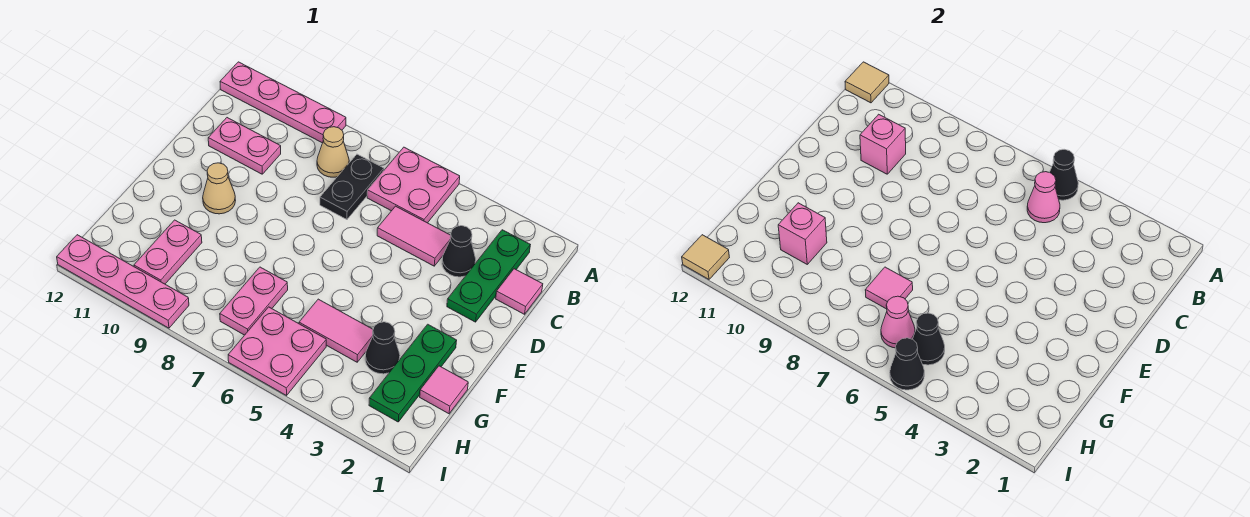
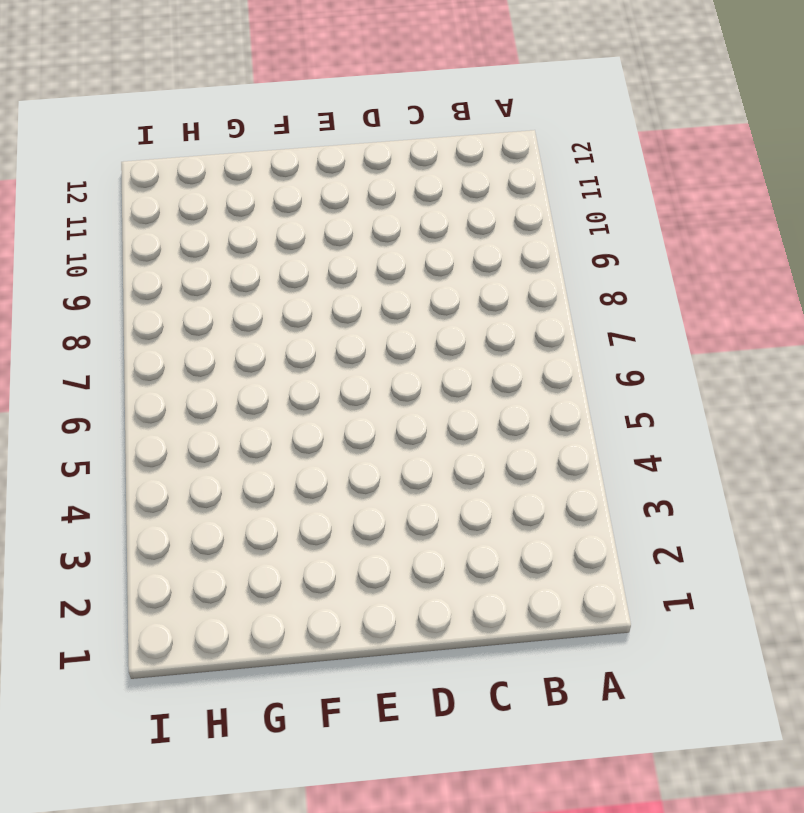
none -> pink 2x2 plate [367,147,460,223]
none -> pink 1x4 plate [220,62,346,143]
none -> green 1x3 plate [447,230,530,322]

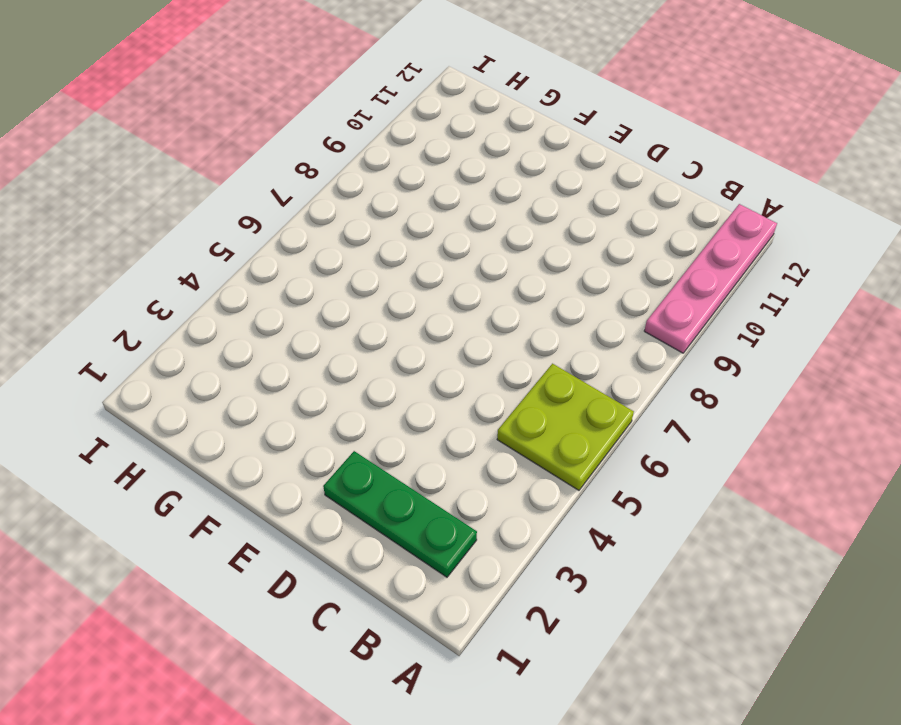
lime 2x2 plate [497,364,634,490] -> pink 2x2 plate [367,147,460,223]
none -> black 1x2 plate [320,154,384,219]
none -> tan 1x1 cone [317,127,349,177]
none -> pink 1x1 tile [496,269,543,314]

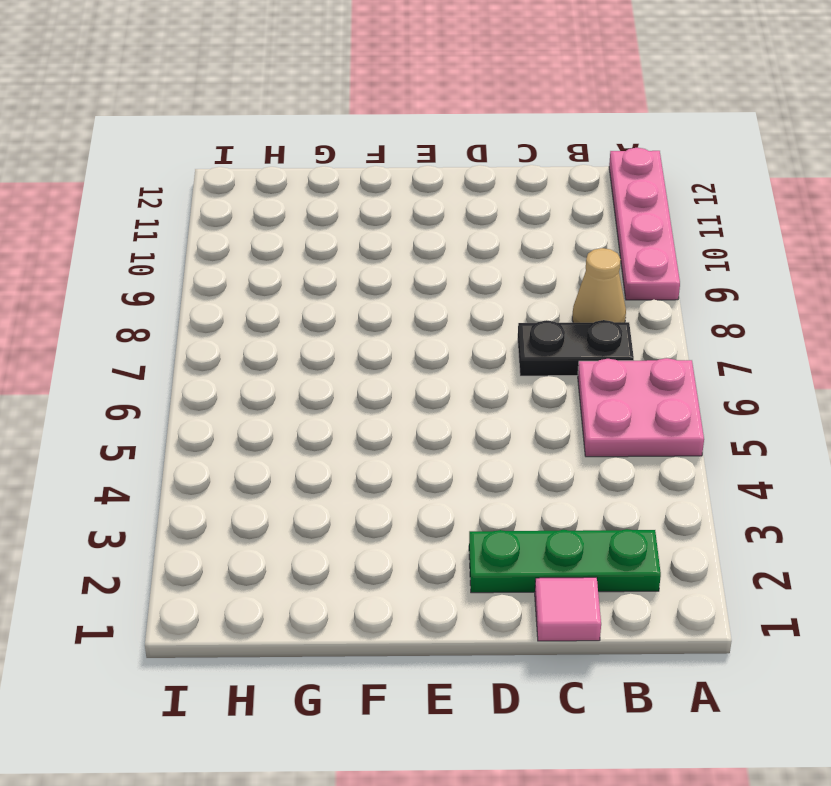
none -> black 1x1 cone [442,226,476,277]
none -> pink 1x2 tile [377,206,451,266]
none -> pink 1x2 plate [208,118,281,174]

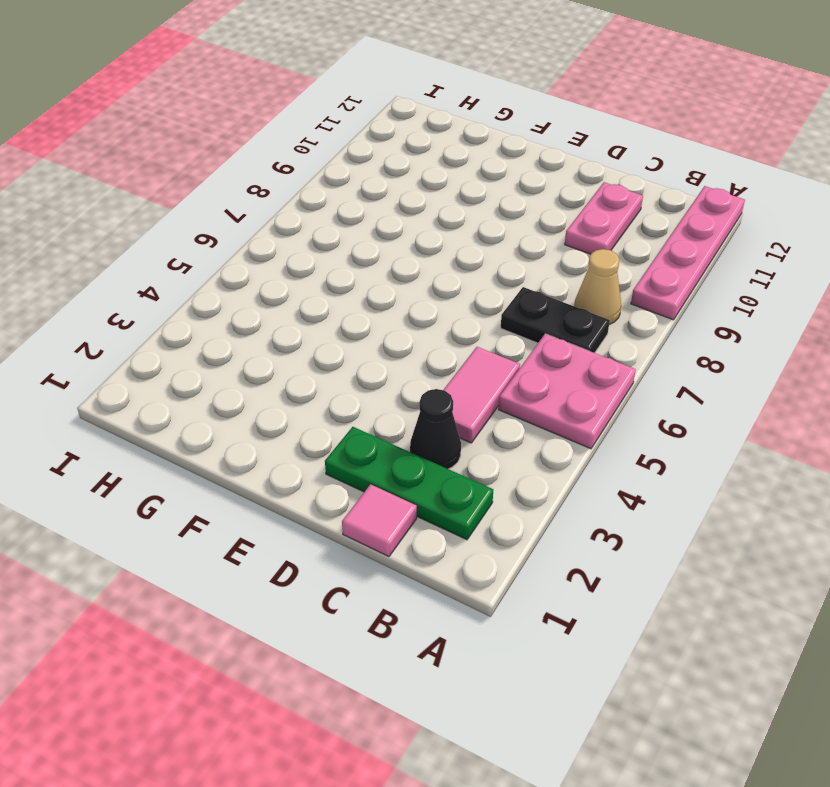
none -> tan 1x1 cone [203,163,236,214]
none -> green 1x3 plate [369,324,457,422]
none -> pink 1x1 tile [420,366,468,414]

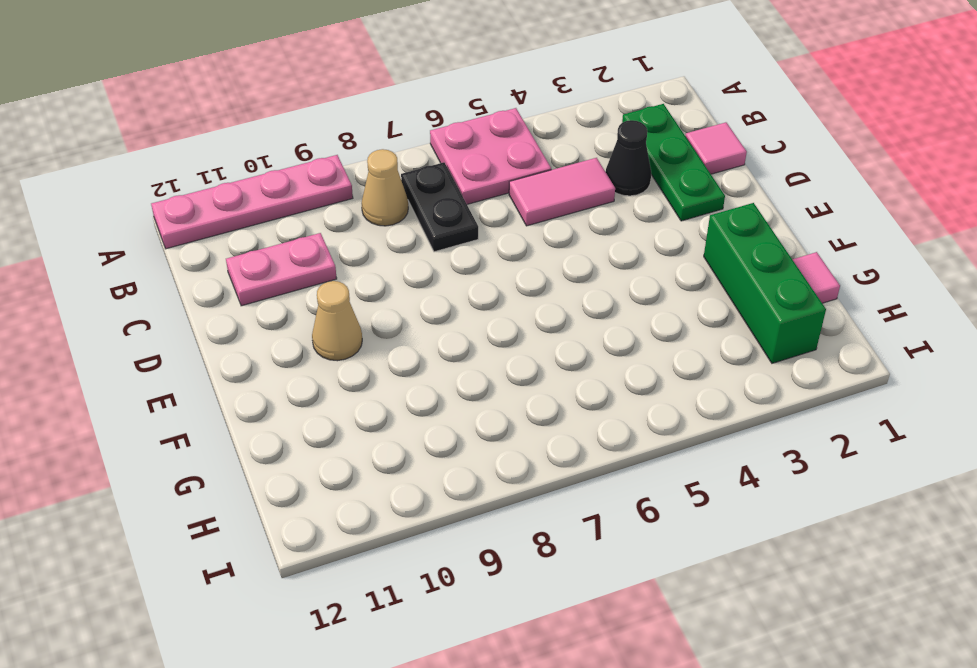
green 1x3 brick [704,203,826,363] -> green 1x3 plate [369,324,457,422]
none -> black 1x1 cone [365,322,400,374]
none -> pink 1x2 tile [299,299,373,362]
none -> pink 1x2 plate [220,267,288,335]

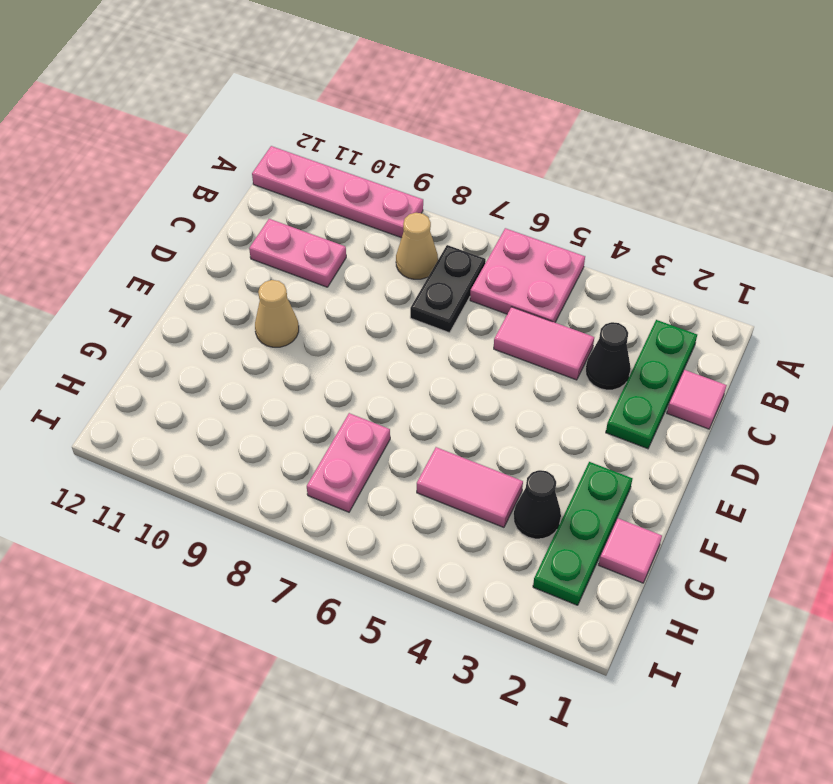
none -> pink 1x2 plate [134,220,202,284]
none -> pink 2x2 plate [228,307,326,396]
none -> pink 1x4 plate [57,235,189,328]

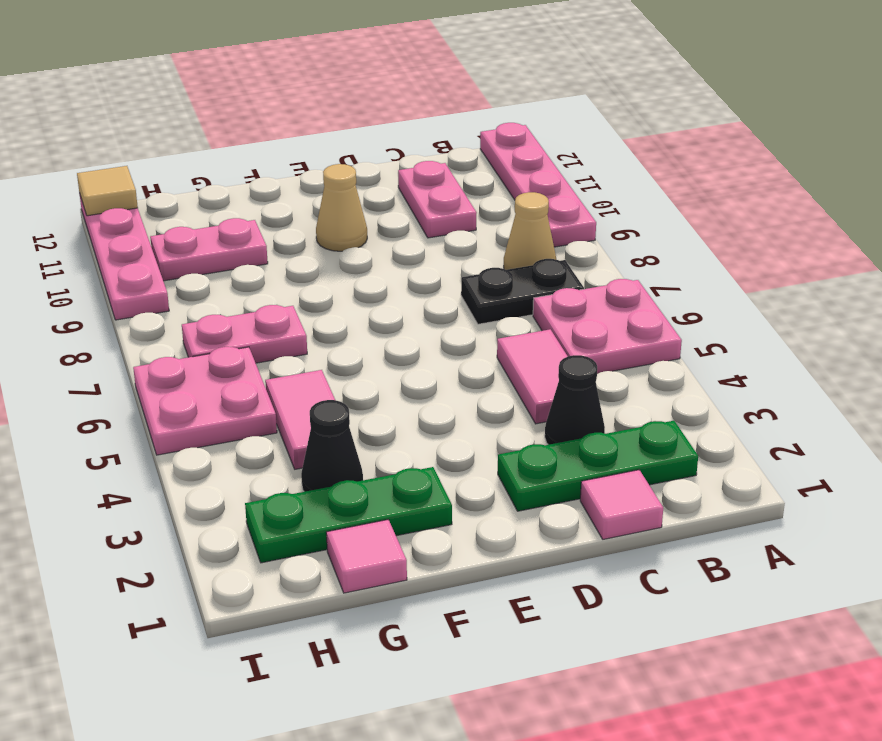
none -> black 1x1 cone [1049,149,1078,200]
none -> tan 1x1 tile [845,62,889,103]
none -> pink 1x1 cone [1027,172,1060,223]

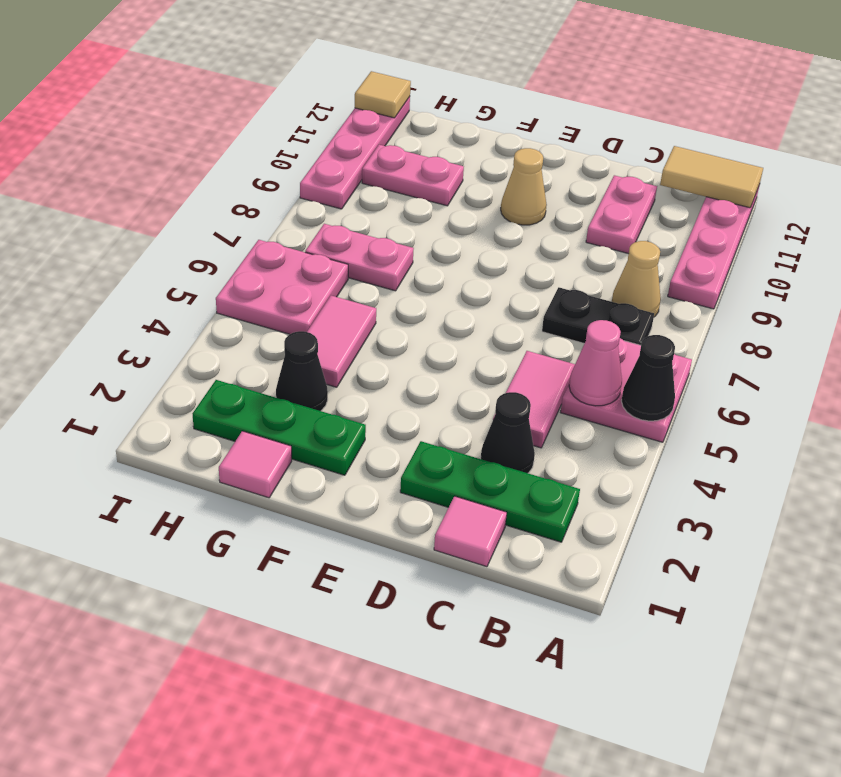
tan 1x2 tile [660,146,763,208] -> tan 1x1 tile [845,62,889,103]
none -> pink 1x1 brick [860,114,906,174]
none -> pink 1x1 tile [865,267,913,309]
none -> pink 1x1 brick [778,203,827,264]

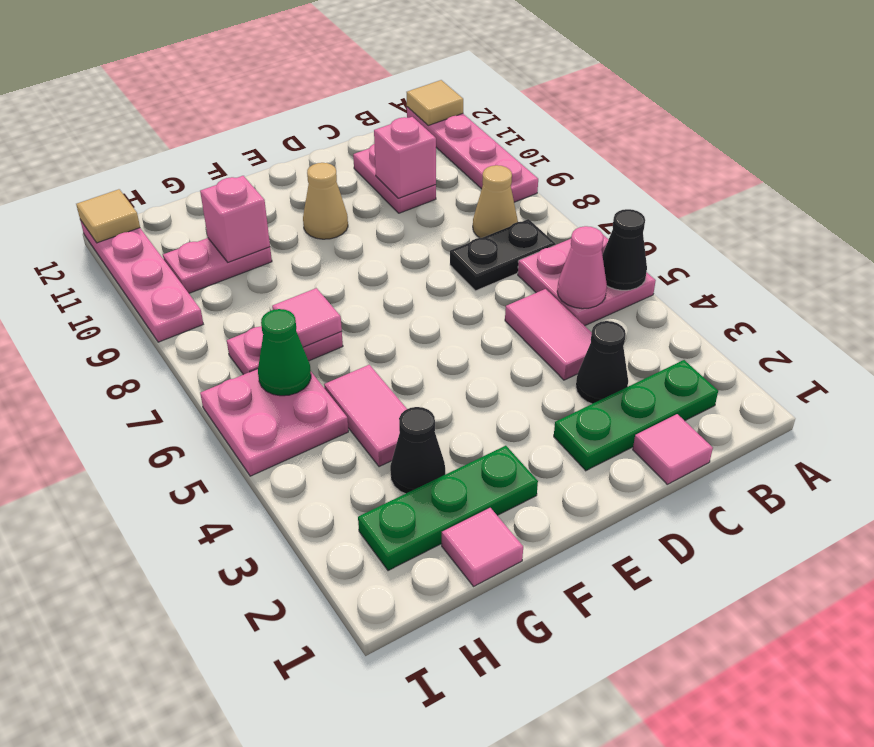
green 1x1 cone [258,309,311,396] -> pink 1x1 cone [881,296,915,348]
none -> black 1x1 cone [913,313,945,365]
none -> black 1x1 cone [890,338,924,390]

